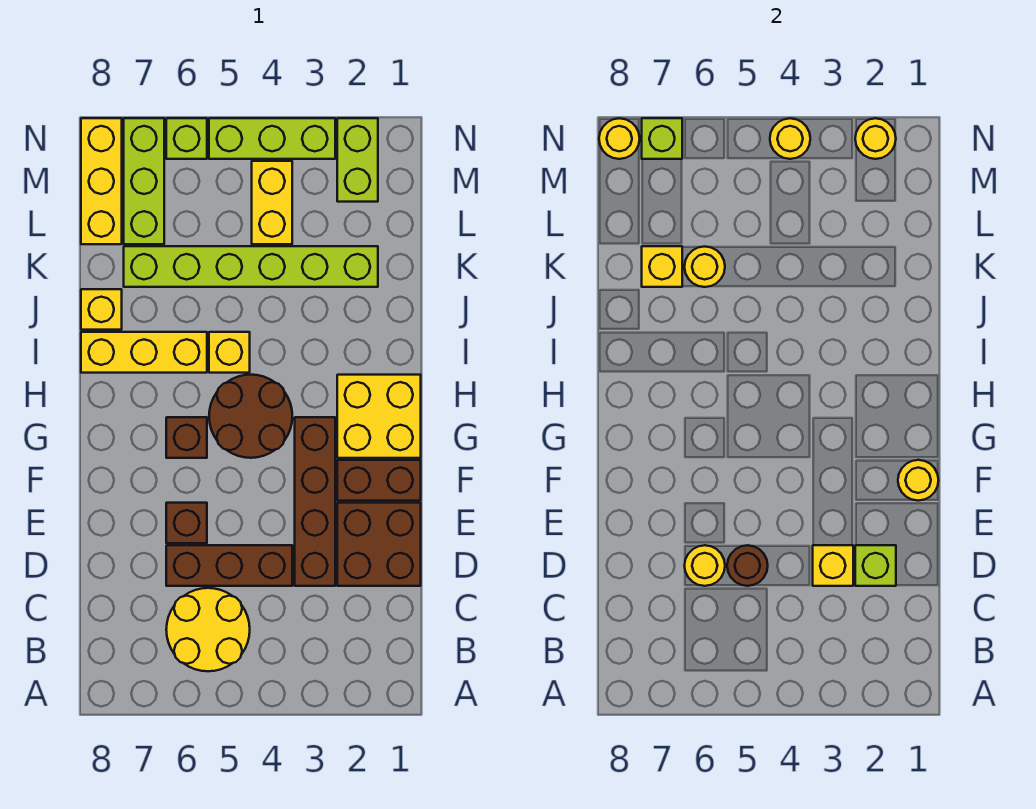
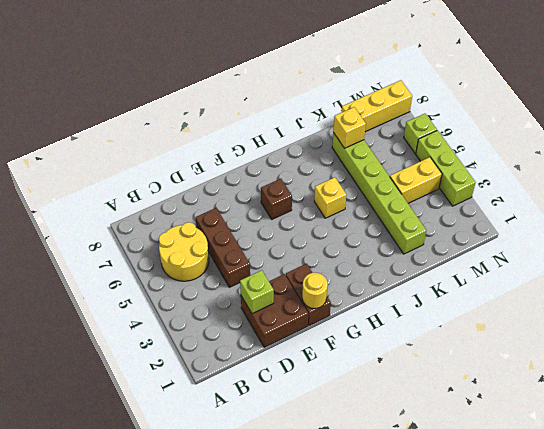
none -> brown 1x4 brick [295,417,335,586]
none -> brown 1x1 brick [166,503,207,543]
none -> yellow 2x2 brick [337,375,421,458]
none -> brown 2x2 round brick [209,375,292,458]

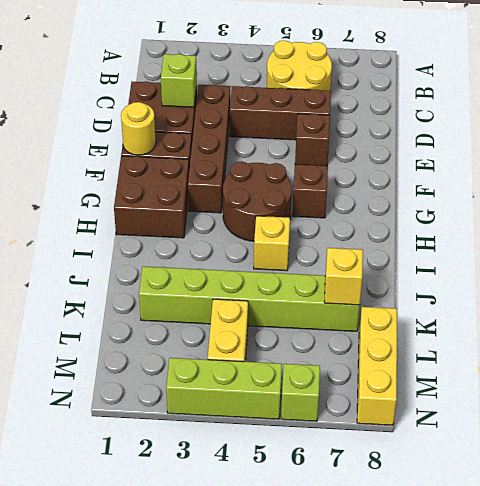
brown 2x2 brick [114,156,189,238] -> yellow 2x2 brick [337,375,421,458]
none -> yellow 1x3 brick [81,332,207,373]
none -> yellow 1x1 brick [81,289,122,330]
none -> lime 1x3 brick [124,118,164,244]
none -> lime 1x2 brick [337,118,378,202]

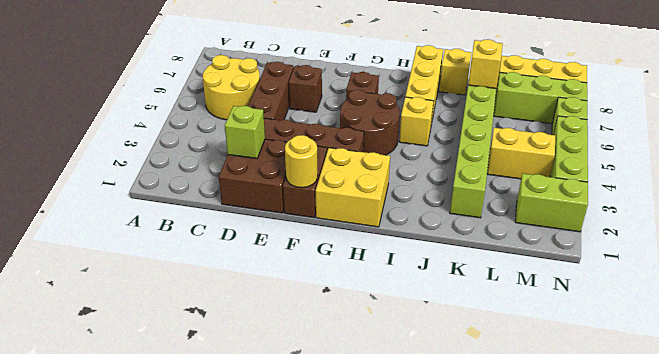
none -> yellow 1x1 brick [813,545,853,586]
none -> brown 1x1 round brick [727,545,768,586]
none -> yellow 1x1 round brick [684,545,725,586]
none -> yellow 1x1 round brick [684,247,725,287]

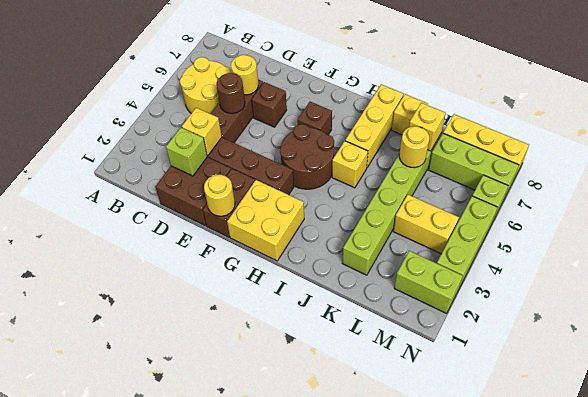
none -> yellow 1x1 round brick [855,118,896,159]
none -> yellow 1x1 round brick [770,118,810,159]
none -> lime 1x1 brick [642,118,682,159]
none -> yellow 1x1 round brick [599,118,640,159]

